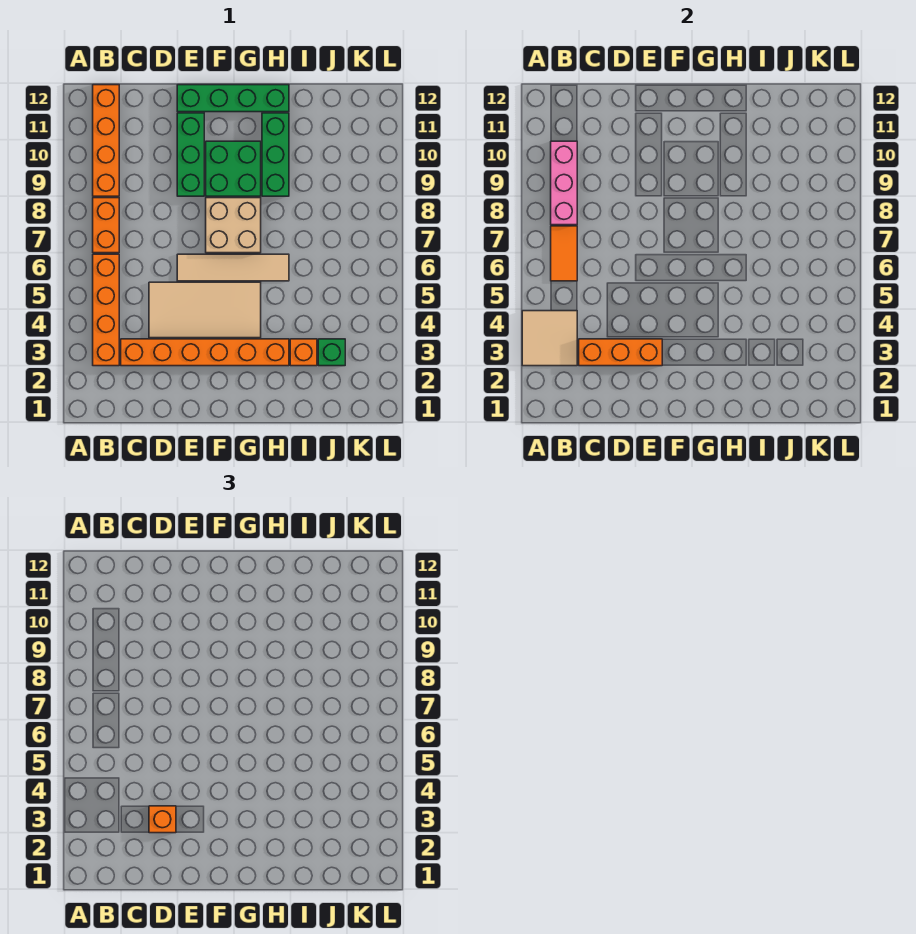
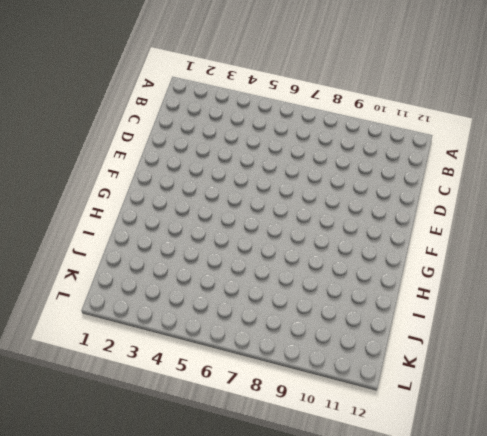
none -> orange 1x4 brick [93,254,119,366]
none -> orange 1x2 brick [93,198,119,253]
none -> orange 1x4 brick [93,85,119,196]

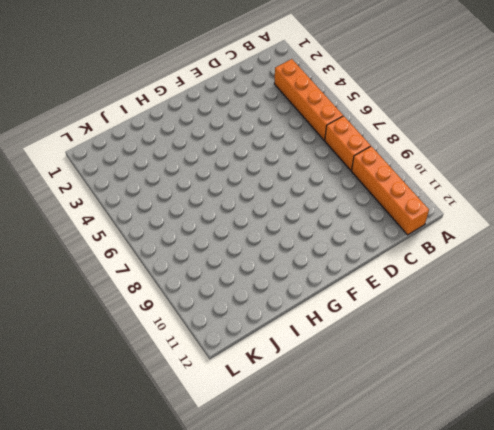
none -> orange 1x6 brick [121,339,289,366]
none -> tan 2x4 tile [149,282,261,338]
none -> tan 1x4 tile [177,254,289,281]

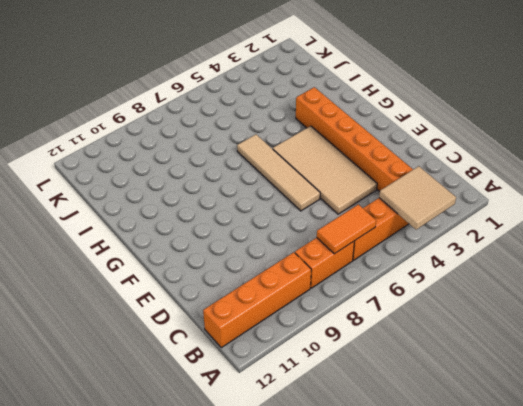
none -> green 1x3 brick [177,113,204,196]
none -> green 1x4 brick [177,85,289,112]
none -> tan 2x2 brick [206,198,261,253]

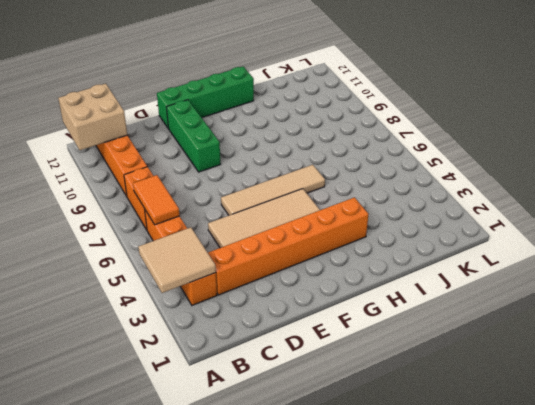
tan 2x2 brick [58,84,127,150] -> tan 2x2 brick moved to [206,198,261,253]
none -> green 2x2 brick [206,141,261,196]
none -> green 1x3 brick [262,113,289,196]
none -> orange 1x1 brick [290,339,317,366]

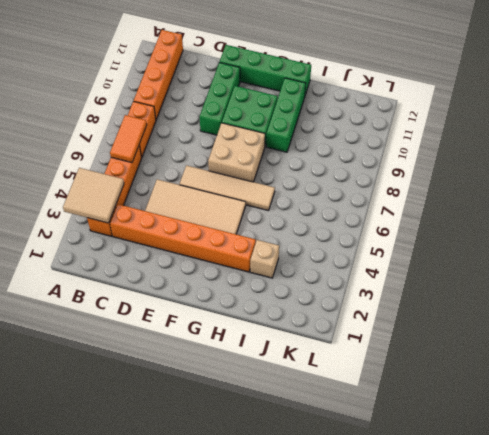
tan 1x1 brick [250,240,279,278] -> orange 1x1 brick [290,339,317,366]
none -> green 1x1 brick [318,339,345,366]
none -> pink 1x3 brick [551,141,577,225]
none -> orange 1x3 brick [579,339,662,366]

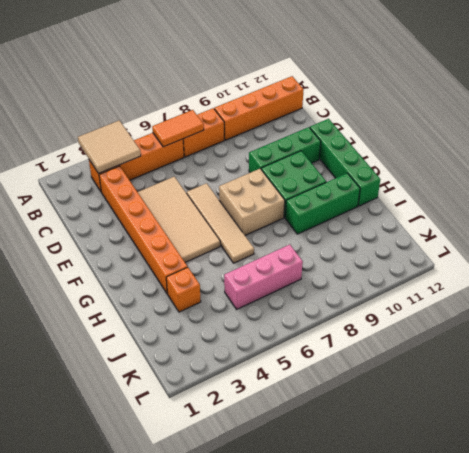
pink 1x3 brick [224,245,303,309] -> pink 1x3 brick moved to [551,141,577,225]
none -> green 1x1 brick [318,339,345,366]
none -> orange 1x3 brick [579,339,662,366]
none -> orange 1x1 brick [149,806,176,833]

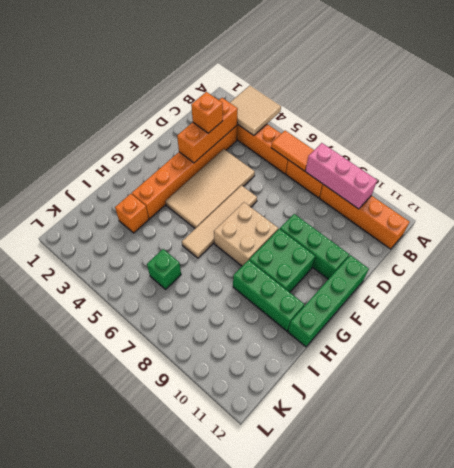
green 1x1 brick [147,249,181,289] -> green 1x1 brick moved to [318,339,345,366]

